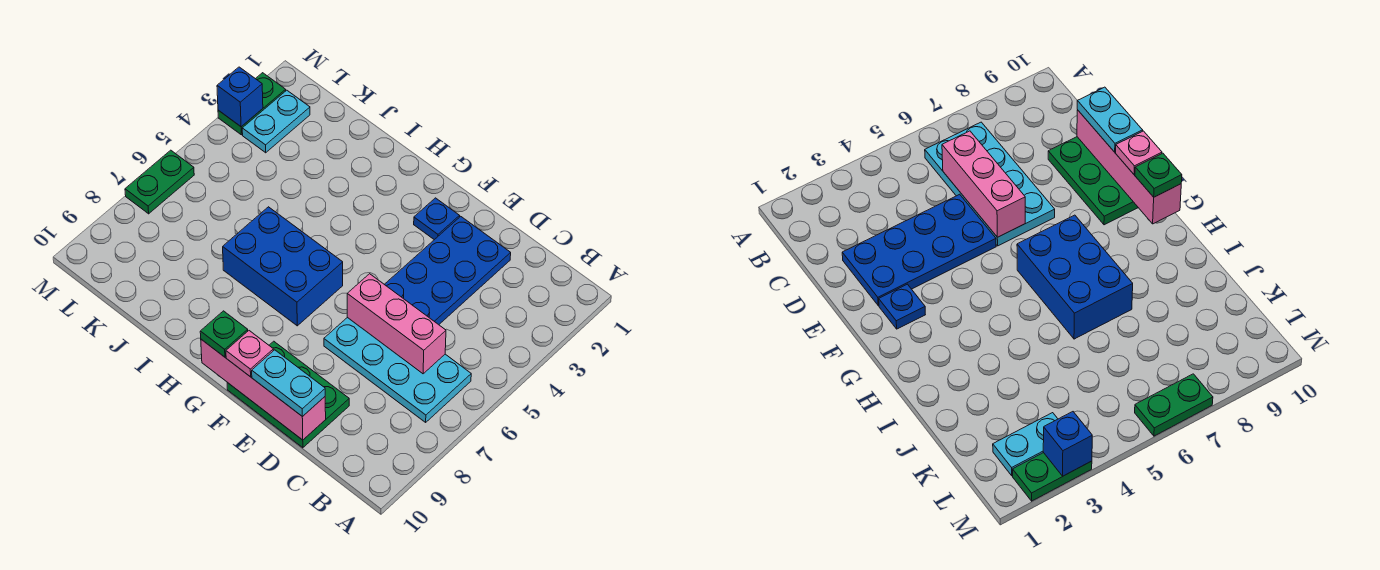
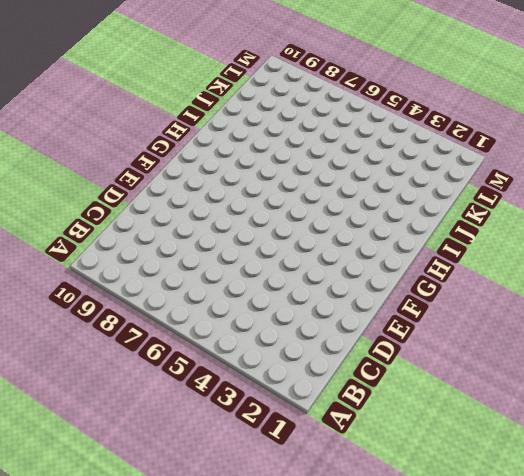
none -> cyan 2x4 plate [324,317,471,422]
none -> blue 2x4 plate [384,216,511,325]
none -> green 2x3 plate [227,341,349,448]

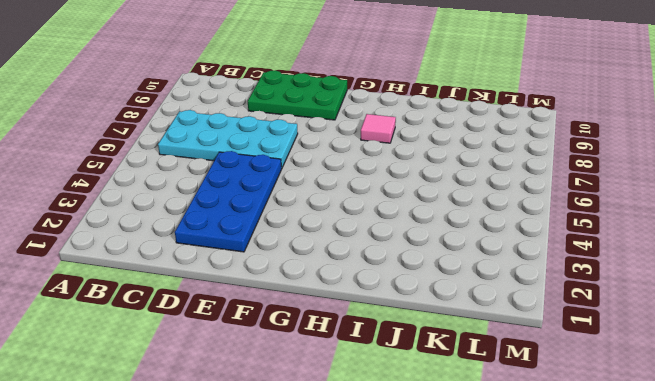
pink 1x1 tile [361,114,396,143] -> none
none -> blue 1x1 plate [414,198,460,240]
none -> blue 2x3 brick [223,207,343,326]
none -> cyan 1x2 plate [242,90,310,153]

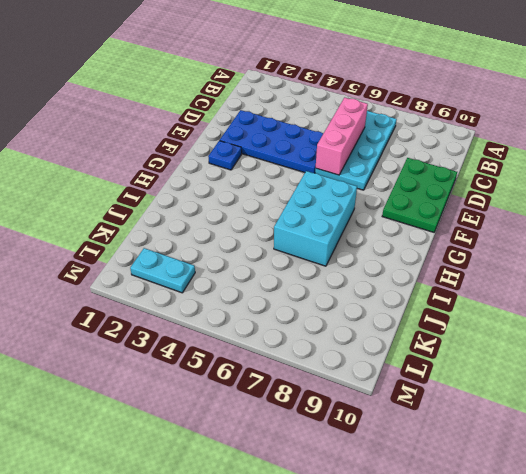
cyan 2x3 brick [274,171,357,266] -> blue 2x3 brick [223,207,343,326]
none -> green 1x2 plate [218,73,286,135]
none -> green 1x2 plate [125,150,194,214]
none -> pink 1x4 brick [201,339,326,440]

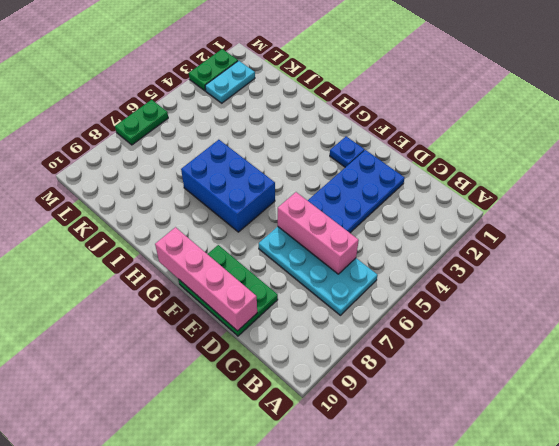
none -> blue 1x1 brick [217,67,263,127]
none -> cyan 1x2 plate [252,350,325,417]
none -> pink 1x1 plate [226,331,273,377]

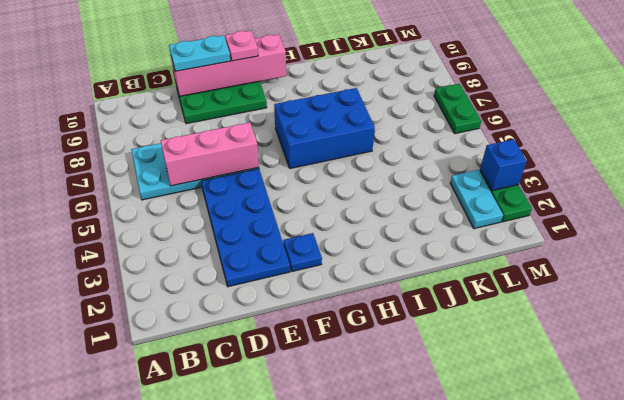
none -> green 1x1 plate [200,311,248,357]

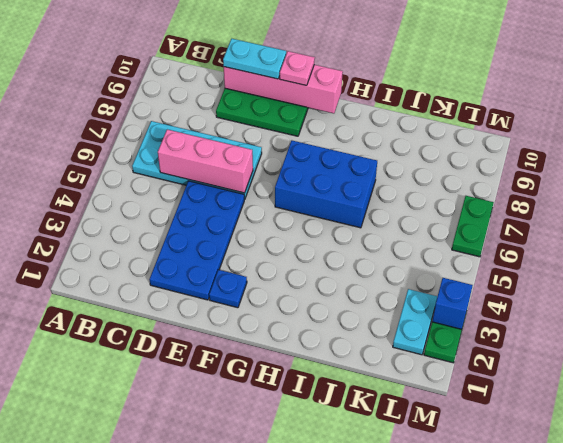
none -> green 1x1 plate [200,311,248,357]

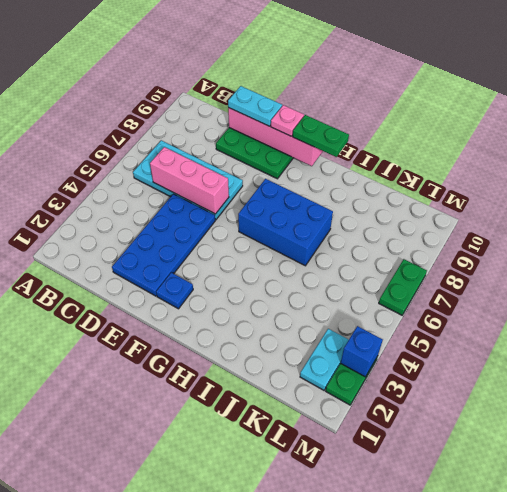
green 1x2 plate [293,115,349,157] -> green 1x1 plate [200,311,248,357]

